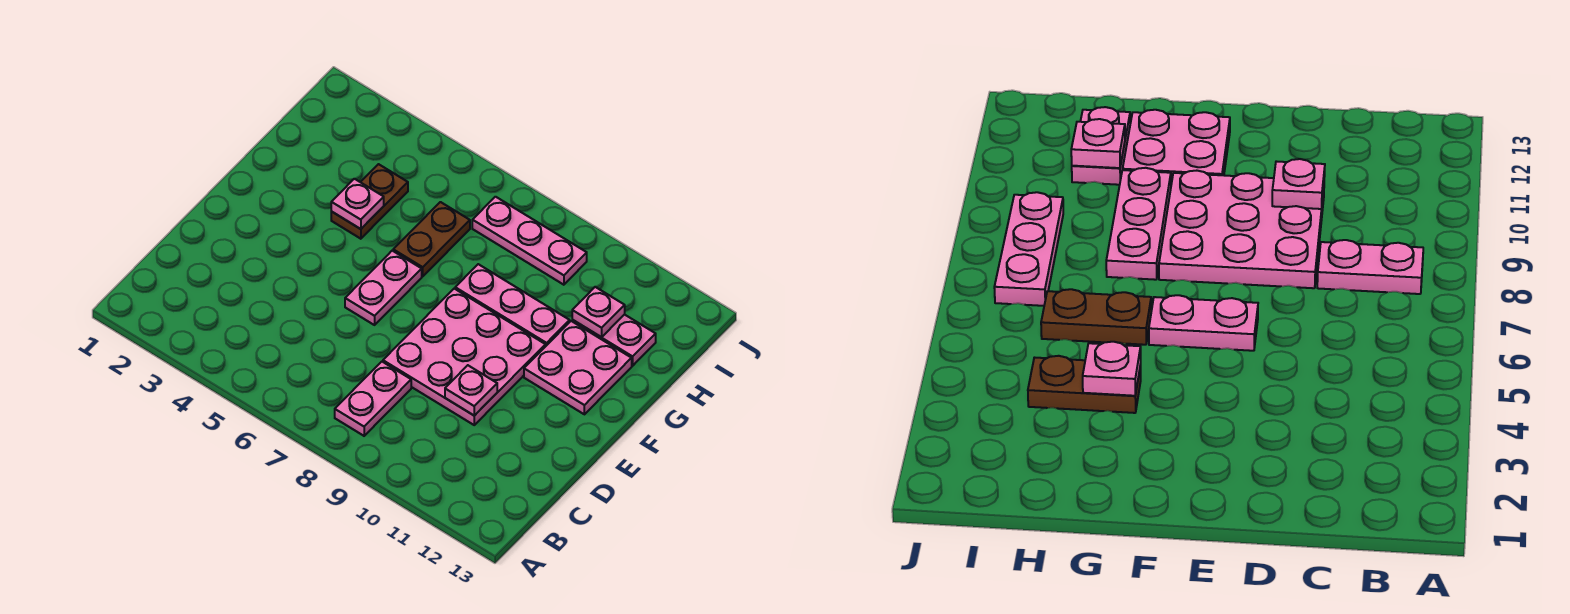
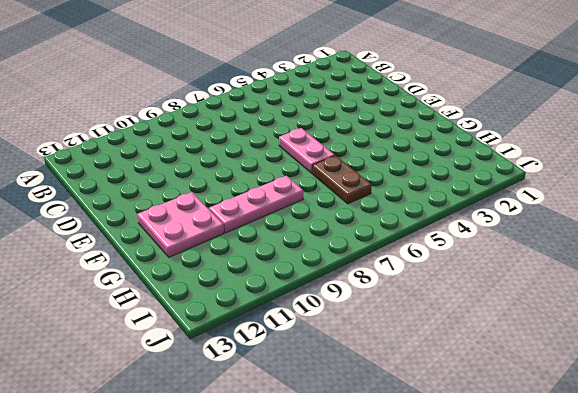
none -> pink 1x2 plate [335,362,411,436]
none -> pink 3x3 plate [383,289,545,425]
none -> brown 1x2 plate [331,164,408,239]

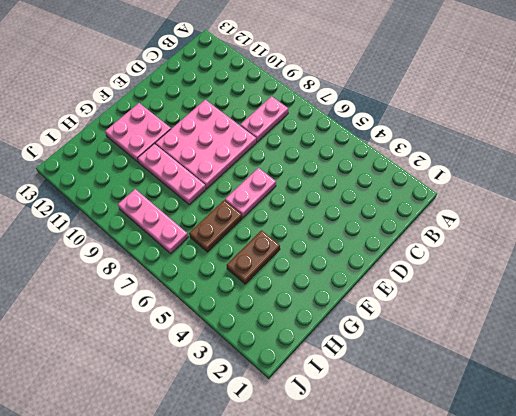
none -> pink 1x2 plate [572,314,656,366]
none -> pink 1x1 plate [445,365,497,416]
none -> pink 1x1 plate [331,179,384,229]

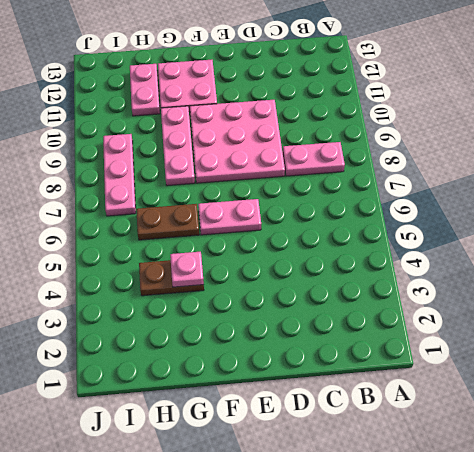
none -> pink 1x1 plate [445,365,497,416]
none -> pink 1x1 plate [572,287,625,337]

